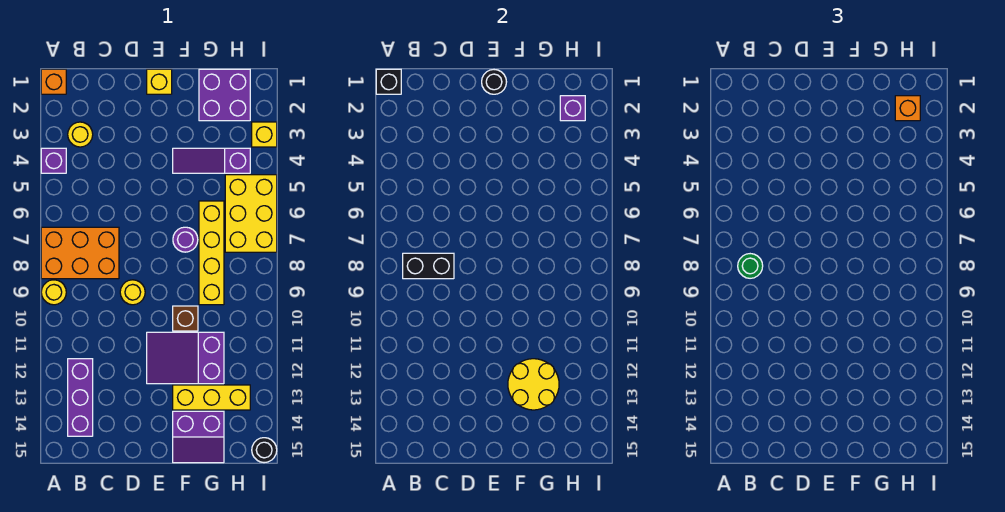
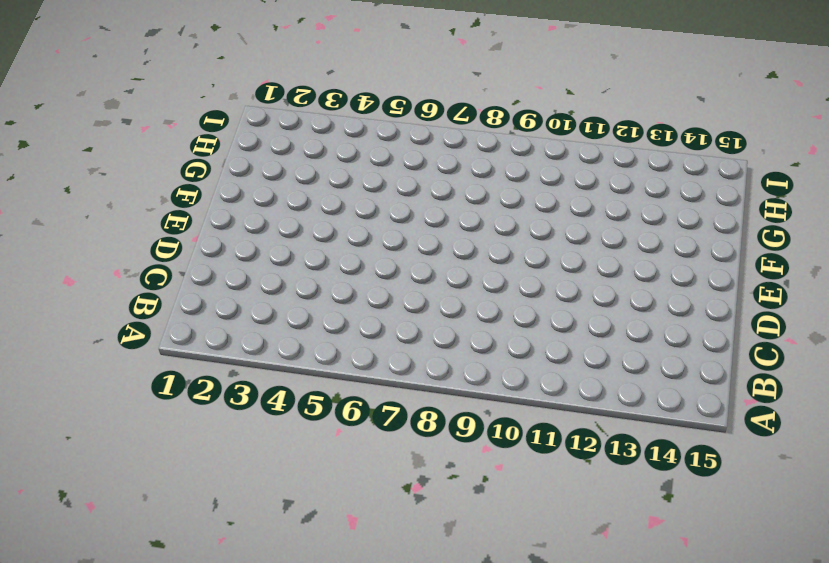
none -> orange 1x1 brick [41,69,66,94]
none -> purple 1x1 brick [41,148,66,173]
none -> orange 2x3 brick [41,227,119,279]

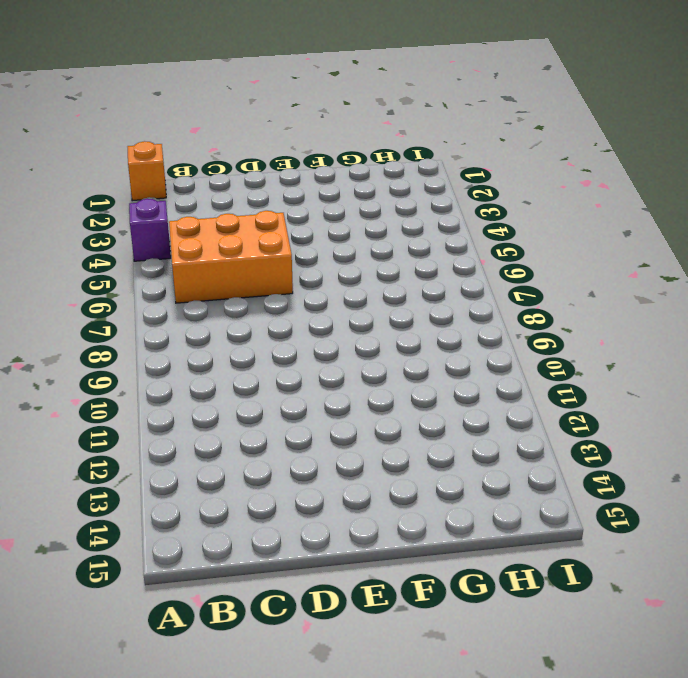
orange 2x3 brick [169,211,293,303] -> orange 2x3 brick moved to [41,227,119,279]
none -> yellow 1x1 round brick [41,280,66,305]
none -> yellow 1x1 round brick [68,122,93,147]
none -> purple 1x3 brick [68,359,93,436]

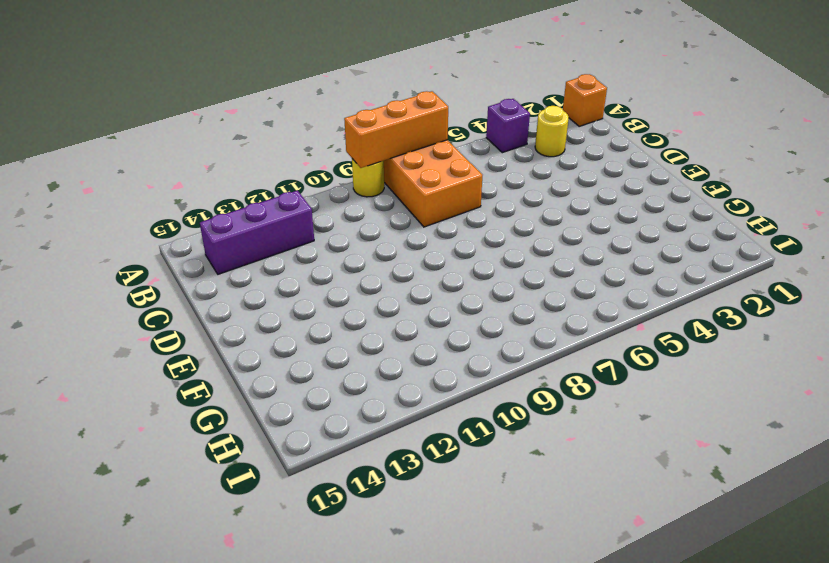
orange 1x3 brick [344,91,448,168] -> none
none -> yellow 1x1 round brick [120,280,145,305]
none -> yellow 1x1 brick [147,69,172,94]
none -> purple 2x3 slope [147,332,224,384]

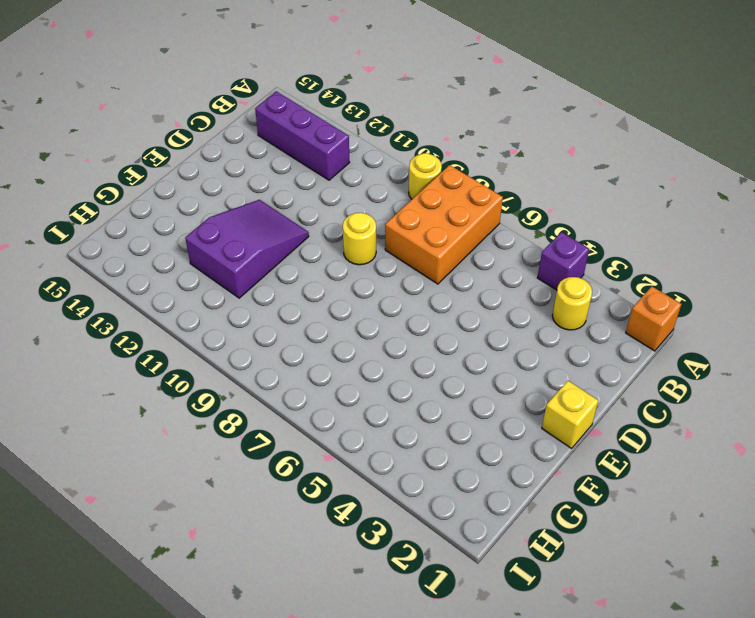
none -> purple 1x3 slope [173,148,250,173]
none -> purple 1x1 round brick [173,227,198,252]
none -> brown 1x1 brick [173,306,198,331]

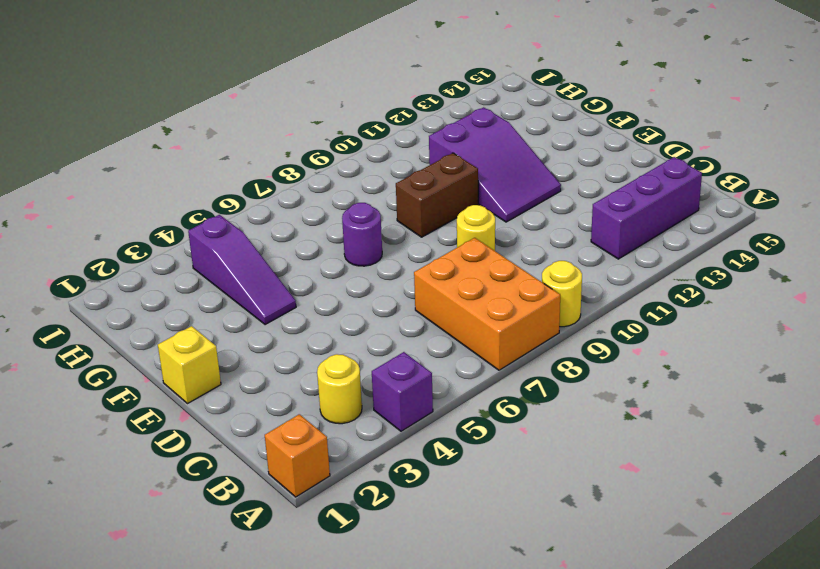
brown 1x2 brick [396,153,478,237] -> brown 1x1 brick [173,306,198,331]
none -> yellow 1x3 brick [173,385,250,410]
none -> purple 2x2 slope [173,411,224,463]
none -> purple 2x2 brick [199,69,250,121]

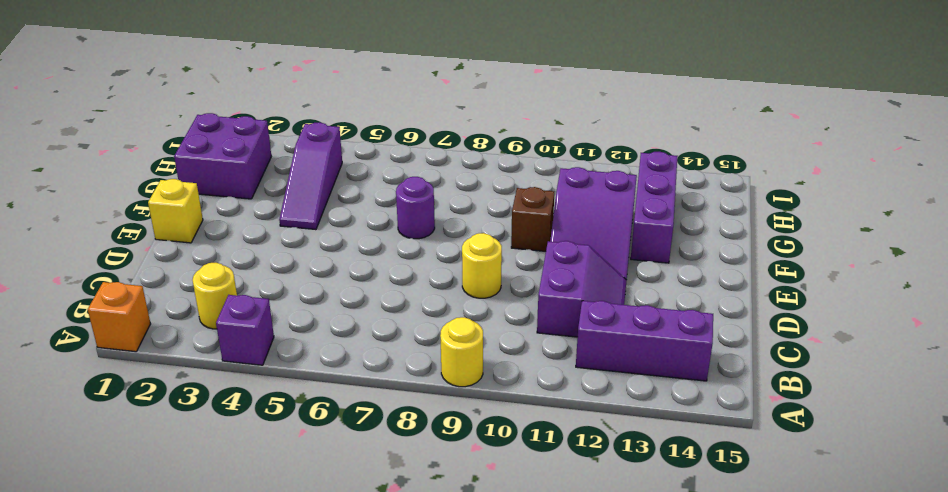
purple 2x2 slope [537,241,627,337] -> purple 2x2 slope moved to [173,411,224,463]
purple 1x3 brick [631,151,678,263] -> yellow 1x3 brick [173,385,250,410]
none -> orange 2x3 brick [41,227,119,279]
none -> yellow 1x4 brick [199,201,224,305]
none -> yellow 2x3 brick [225,175,277,252]

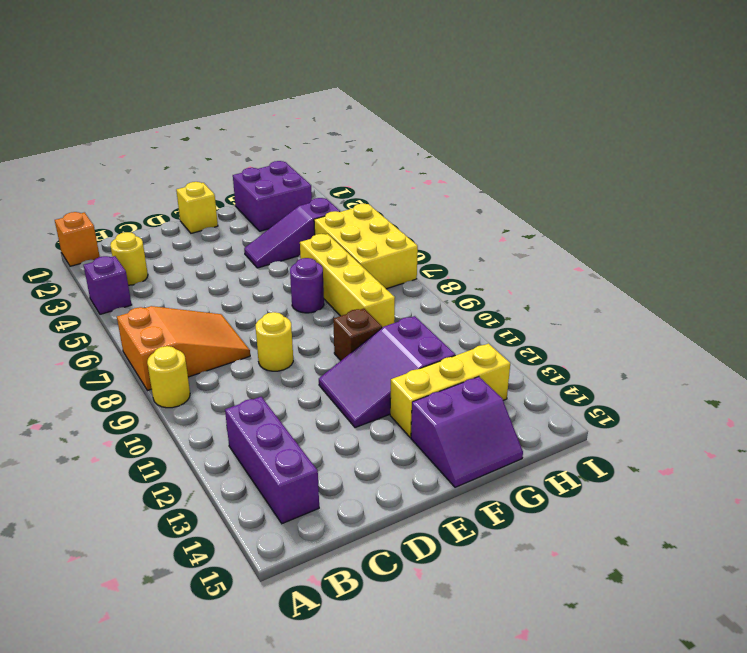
orange 2x3 slope [117,306,250,391] -> orange 2x3 brick [41,227,119,279]
none -> yellow 1x1 brick [252,122,277,147]
none -> black 1x1 round brick [252,438,277,463]
none -> black 1x1 brick [376,69,401,94]

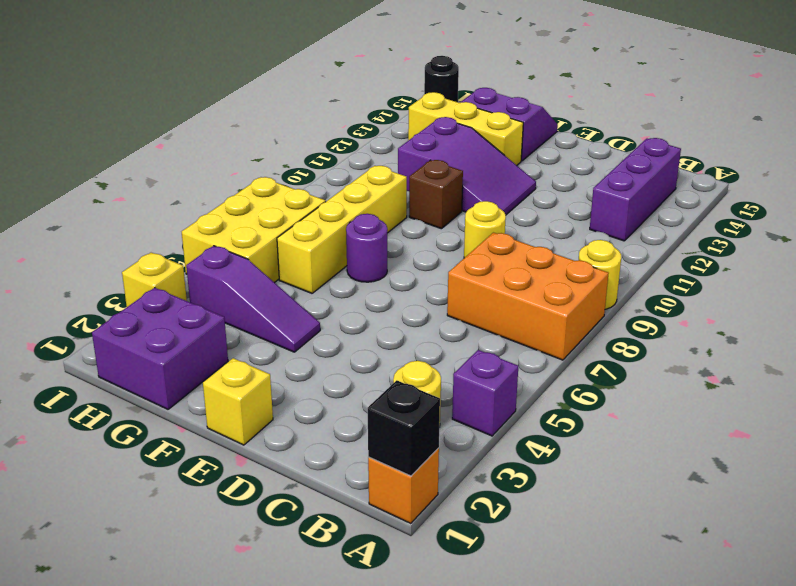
none -> black 1x2 brick [403,253,454,279]
none -> black 1x1 round brick [482,70,506,94]
none -> yellow 2x2 round brick [508,359,559,410]

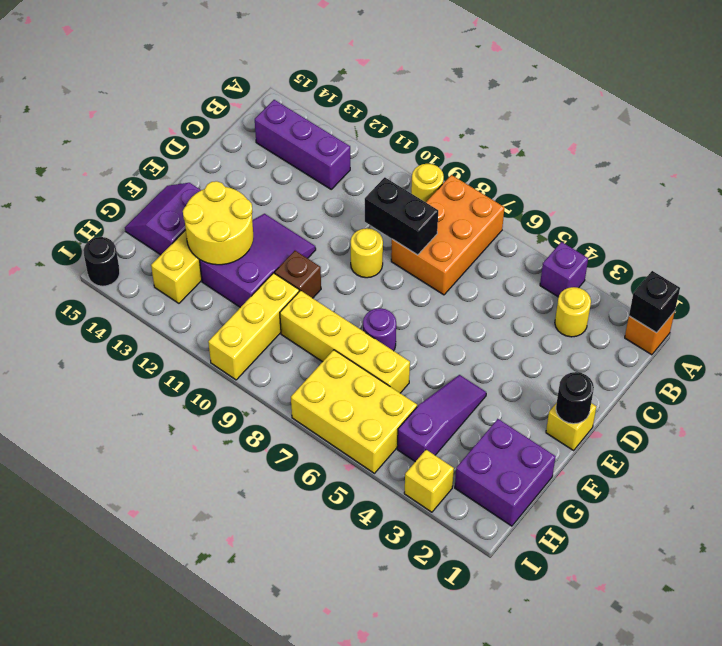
black 1x2 brick [365,177,438,255] -> black 1x2 brick turned to [403,253,454,279]
yellow 1x3 brick [208,273,299,380] -> none
none -> purple 1x1 brick [560,96,585,121]
none -> green 1x1 round brick [738,254,763,278]
none -> orange 1x1 brick [895,96,920,121]

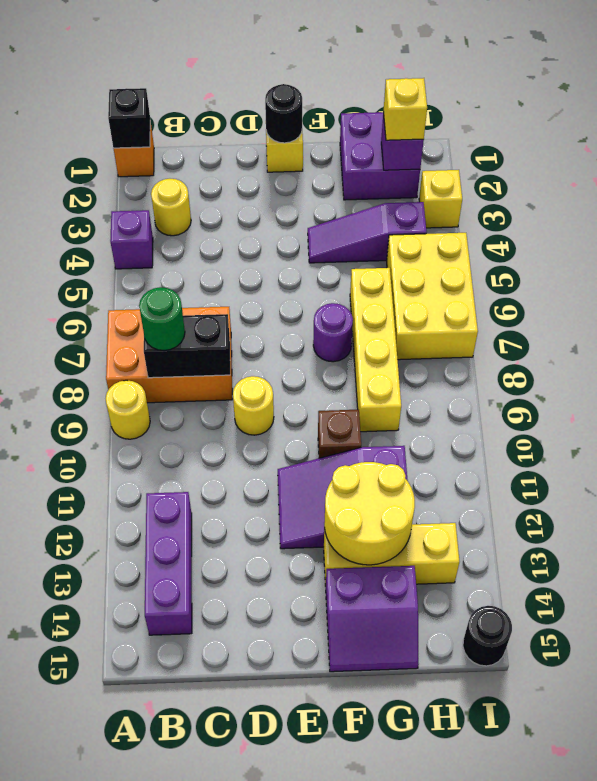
yellow 1x1 brick [383,78,427,140] -> orange 1x1 brick [895,96,920,121]

